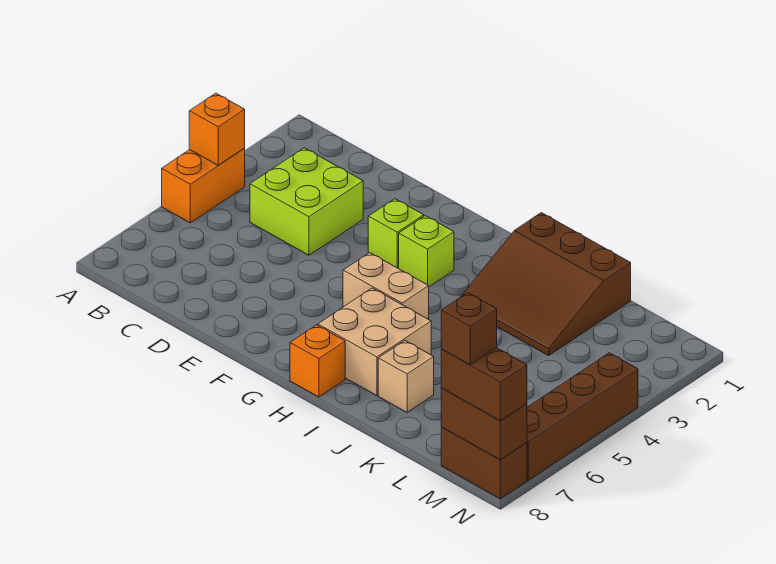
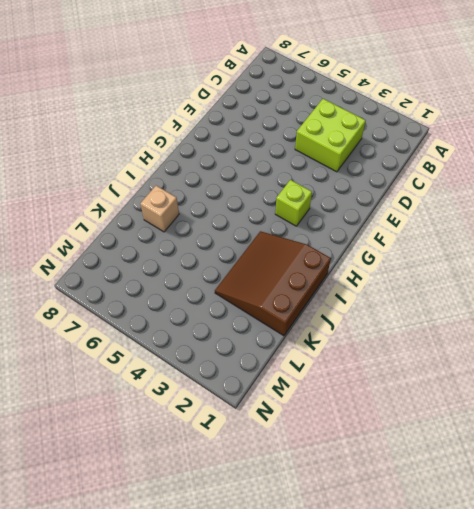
none -> orange 1x2 brick [162,149,245,223]
none -> lime 1x1 brick [368,199,424,268]
none -> tan 1x2 brick [343,253,429,319]

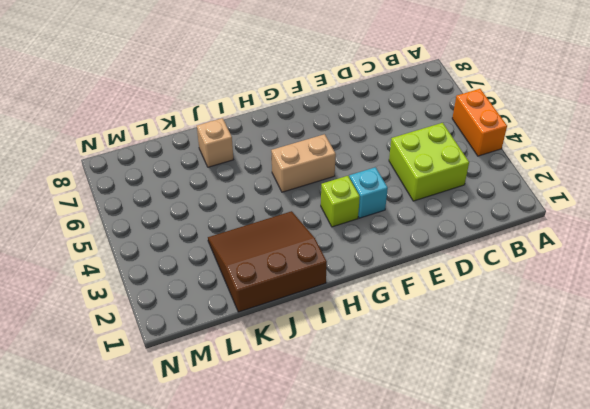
cyan 1x1 brick [349,167,388,218] -> lime 1x1 brick [368,199,424,268]
none -> tan 2x2 brick [318,288,431,396]
none -> orange 1x1 brick [290,325,345,397]
none -> brown 1x2 brick [441,428,527,499]

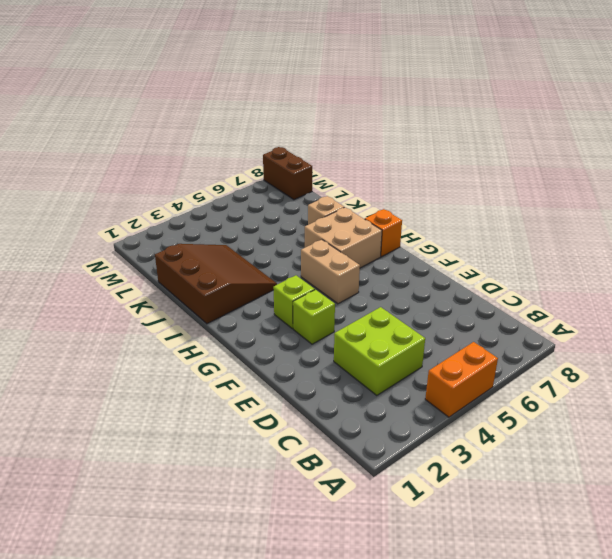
none -> brown 1x4 brick [527,353,638,480]
none -> orange 1x1 brick [189,93,245,165]
none -> brown 1x2 brick [441,388,527,460]

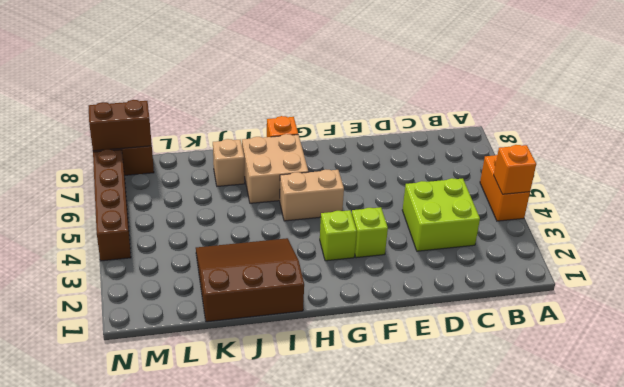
none -> brown 1x2 brick [441,348,527,421]
none -> brown 1x1 brick [441,293,497,365]

